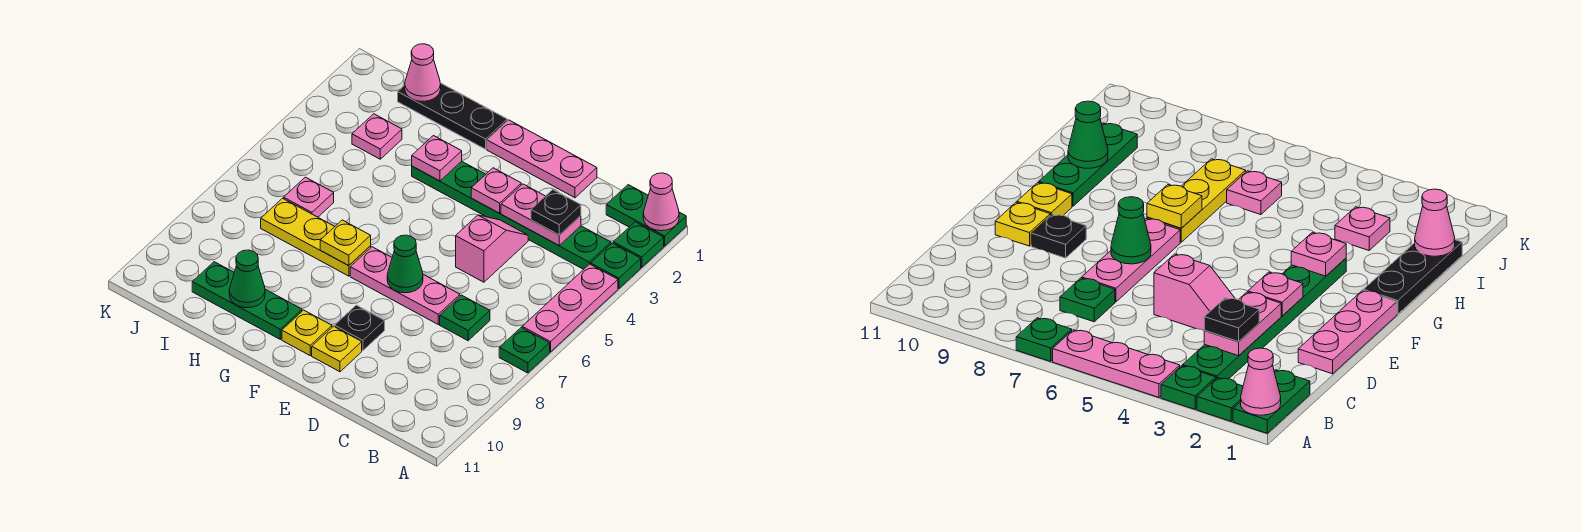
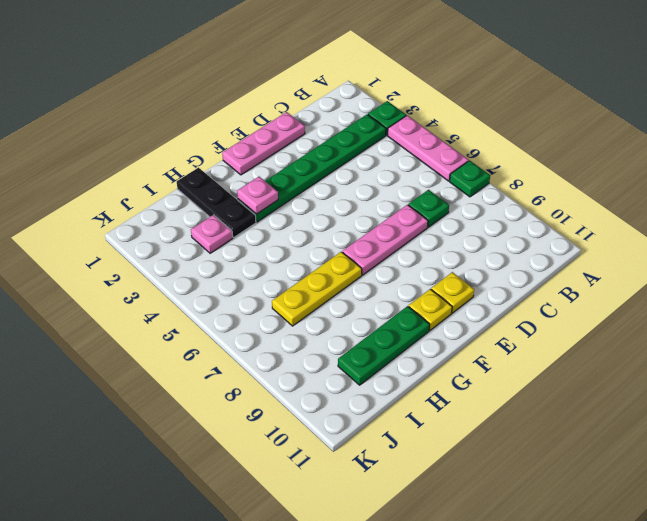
black 1x3 plate [177,168,256,237] -> black 1x3 plate turned to [398,83,507,149]
none -> green 1x2 plate [606,185,686,246]
none -> green 1x1 plate [613,222,664,267]
none -> pink 1x2 slope [456,215,528,282]

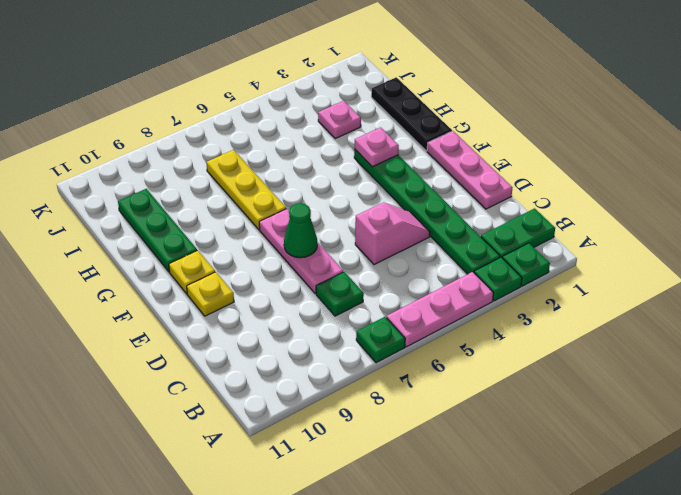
green 1x2 plate [481,208,555,257] -> green 1x2 plate turned to [606,185,686,246]
none -> black 1x1 plate [335,305,385,351]
none -> pink 1x1 plate [284,177,334,217]
none -> pink 1x1 cone [643,173,679,231]

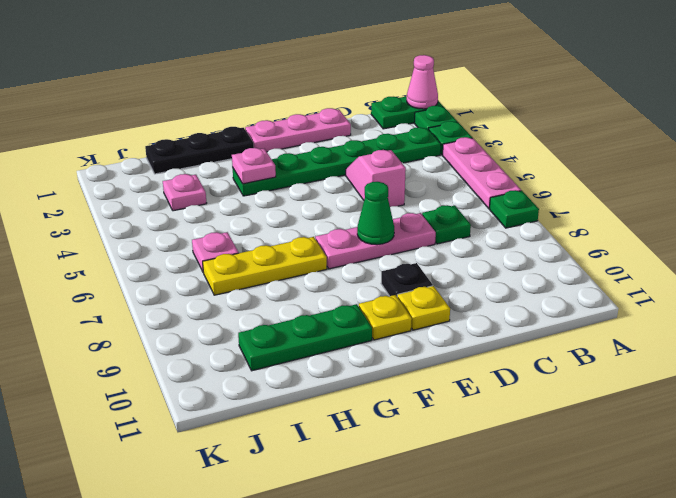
none -> pink 1x2 plate [501,184,581,245]
none -> pink 1x1 plate [471,168,521,213]
none -> yellow 1x1 plate [320,220,371,266]

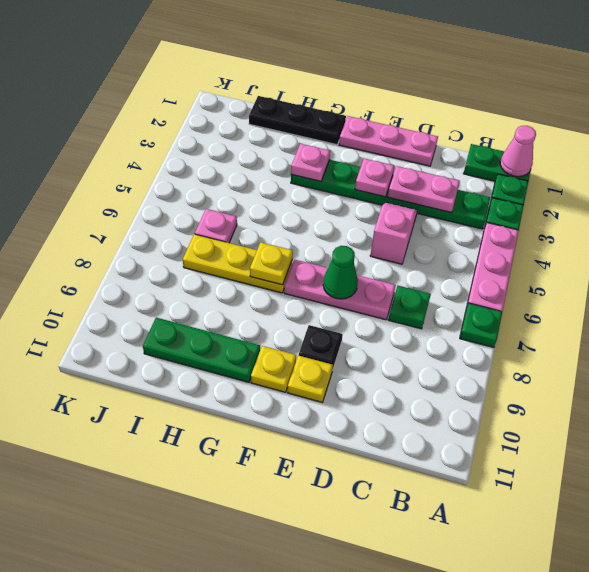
none -> pink 1x1 plate [352,114,402,159]
none -> green 1x1 cone [229,250,265,308]
none -> pink 1x1 cone [405,44,441,101]

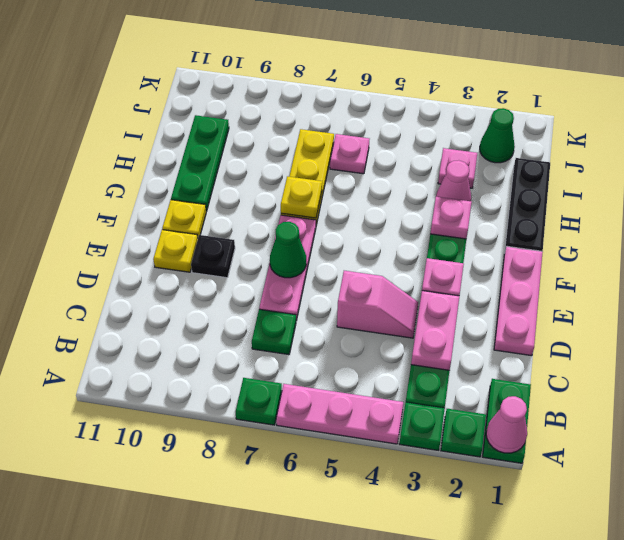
pink 1x1 cone [436,160,471,201] -> pink 1x1 cone moved to [405,44,441,101]
green 1x1 cone [480,108,515,163] -> green 1x1 cone moved to [229,250,265,308]
none -> black 1x1 plate [531,190,581,235]

